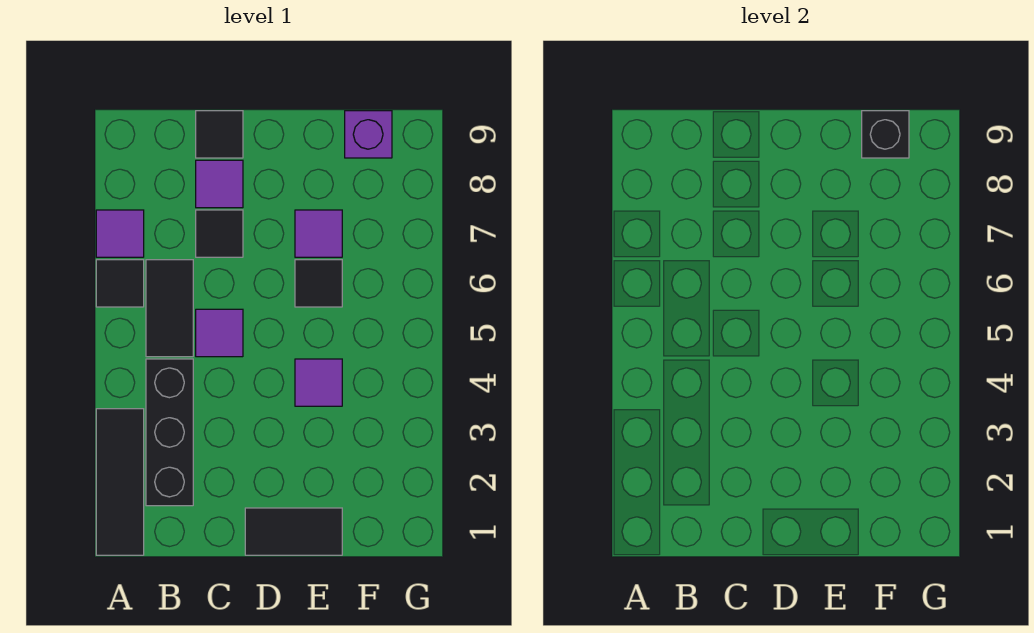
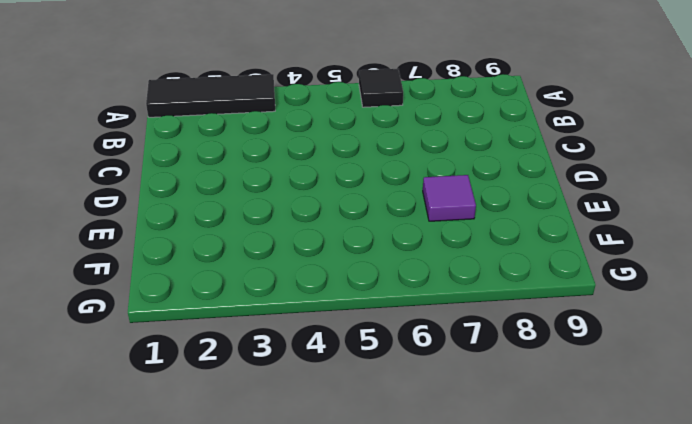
none -> purple 1x1 tile [96,210,144,257]
none -> black 1x3 brick [146,359,193,506]
none -> black 1x2 tile [146,260,193,357]

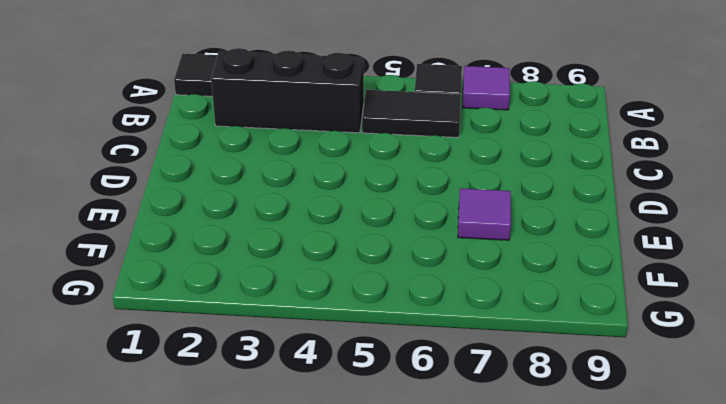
none -> purple 1x1 tile [196,309,243,357]
none -> black 1x1 tile [196,210,243,257]
none -> purple 1x1 tile [196,160,243,208]

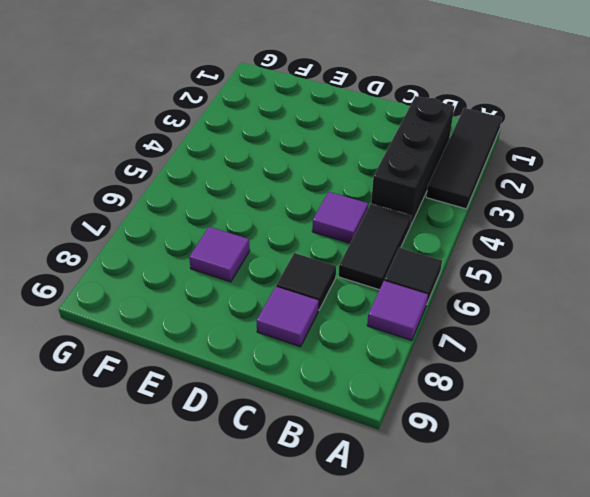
none -> black 1x1 tile [196,111,243,158]
none -> black 1x2 tile [245,508,342,555]
none -> purple 1x1 tile [295,359,342,406]

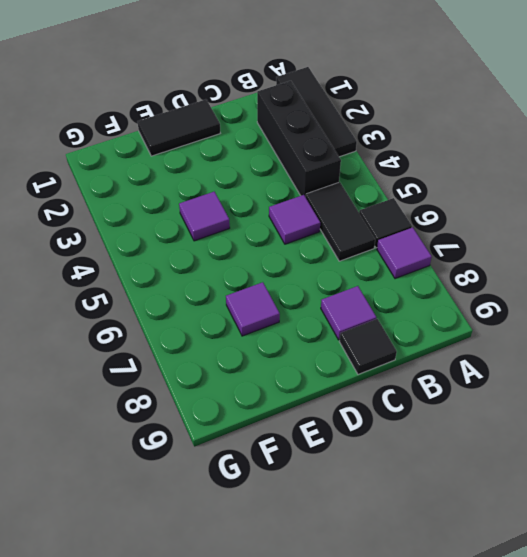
none -> black 1x1 tile [196,210,243,257]
none -> black 1x1 tile [295,260,342,307]
none -> purple 1x1 brick [345,111,392,158]

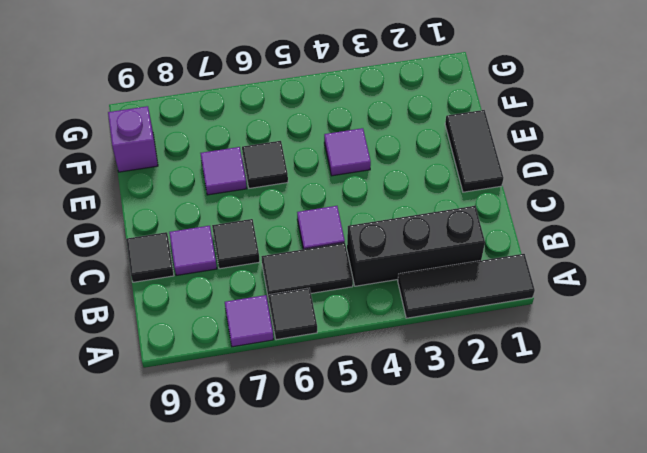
none -> black 1x1 brick [862,111,909,158]

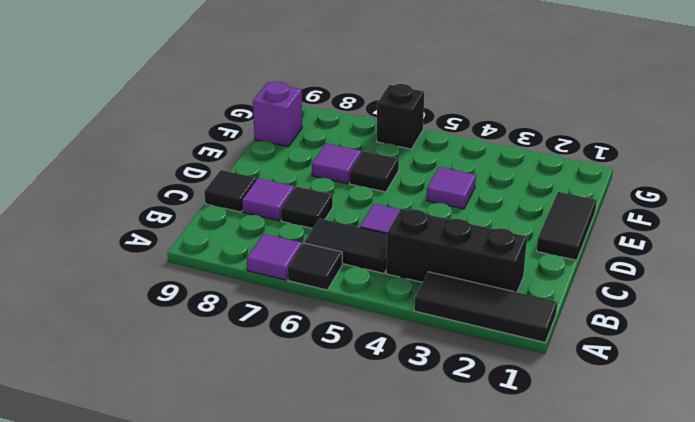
black 1x1 brick [377,84,424,149] -> black 1x1 brick moved to [862,111,909,158]

